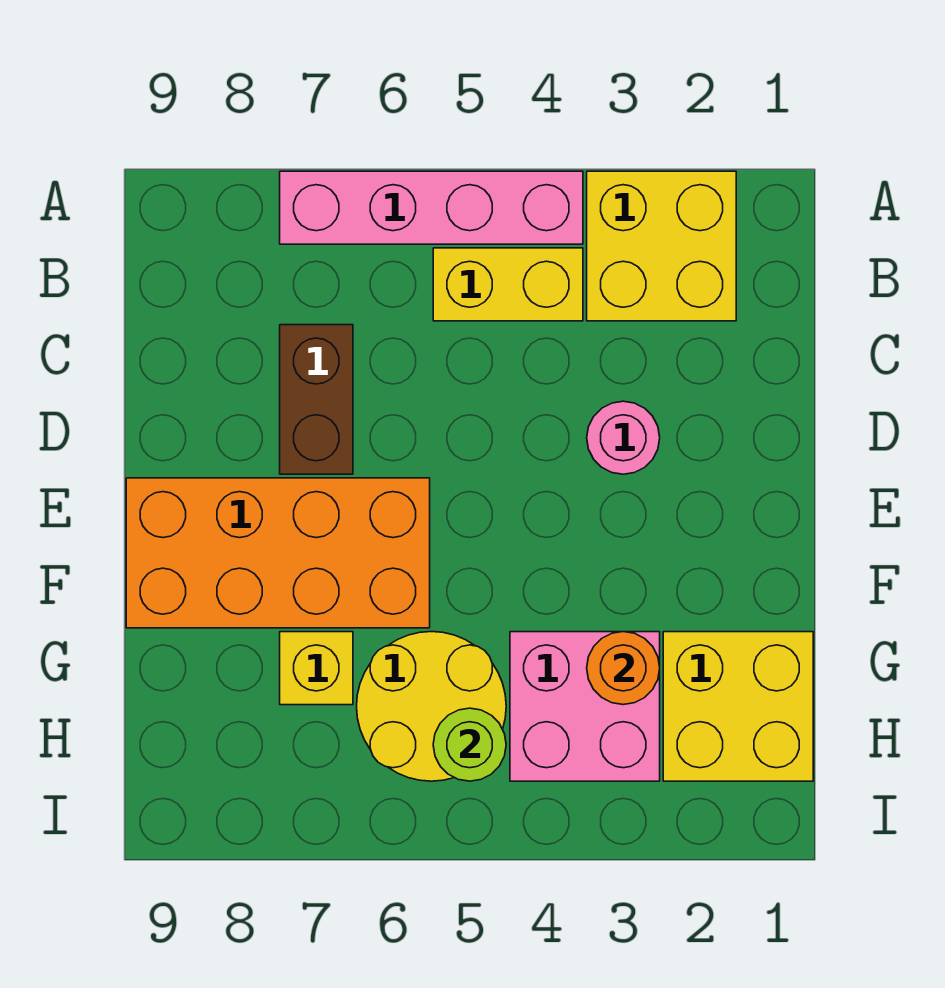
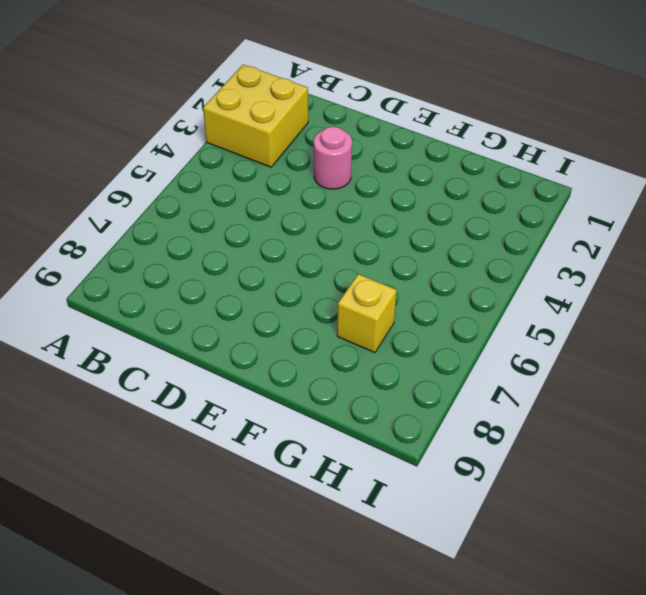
none -> pink 1x4 brick [280,171,583,244]
none -> yellow 1x2 brick [433,248,583,321]
none -> brown 1x2 brick [280,325,353,474]

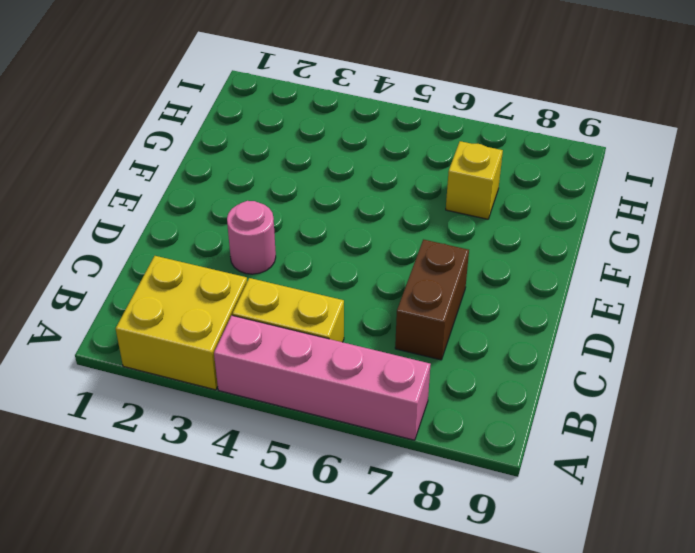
none -> orange 2x4 brick [126,478,430,628]
none -> yellow 2x2 brick [663,632,813,781]
none -> pink 2x2 brick [510,632,660,781]

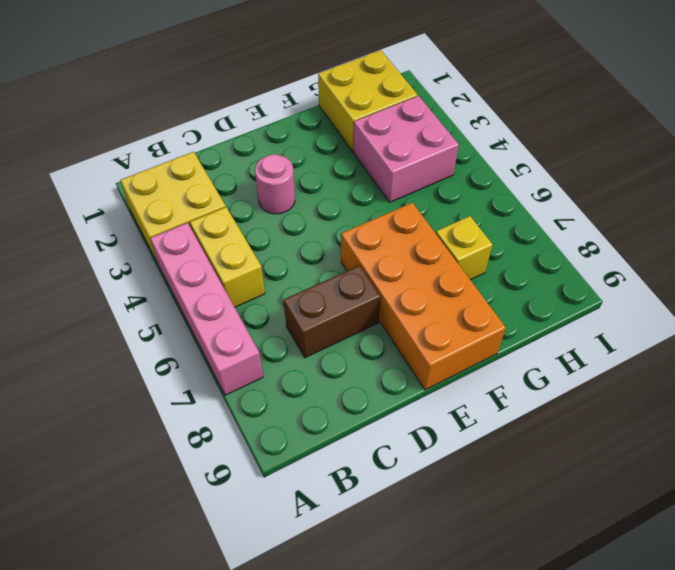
none -> yellow 2x2 round brick [357,632,506,781]
none -> orange 1x1 round brick [587,632,660,705]
none -> lime 1x1 round brick [433,708,506,781]

